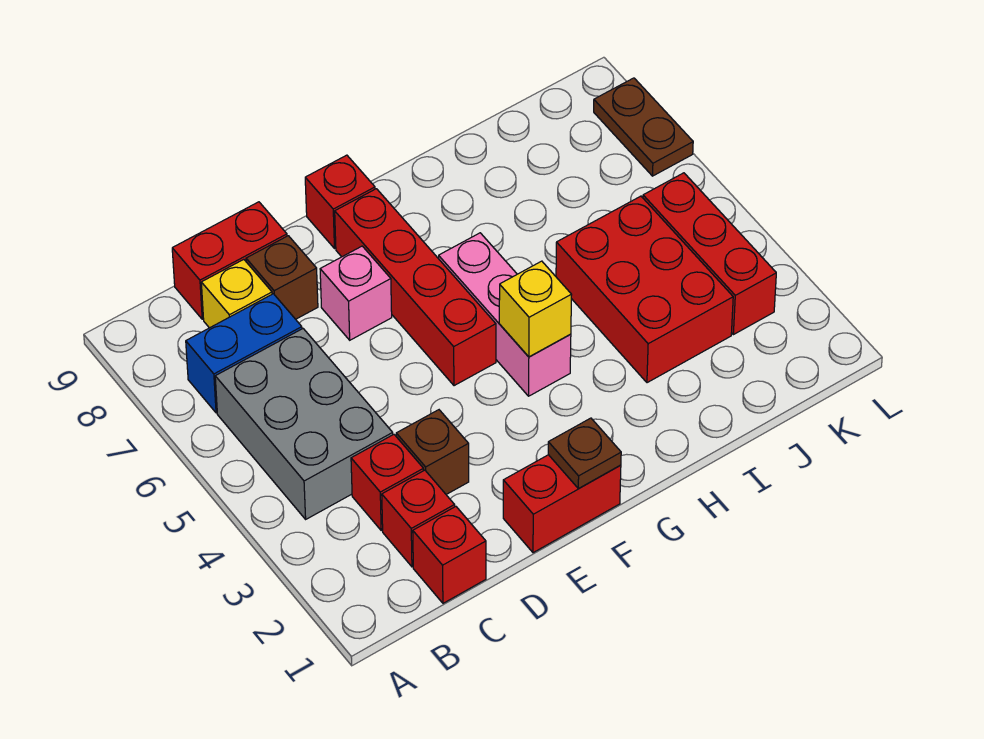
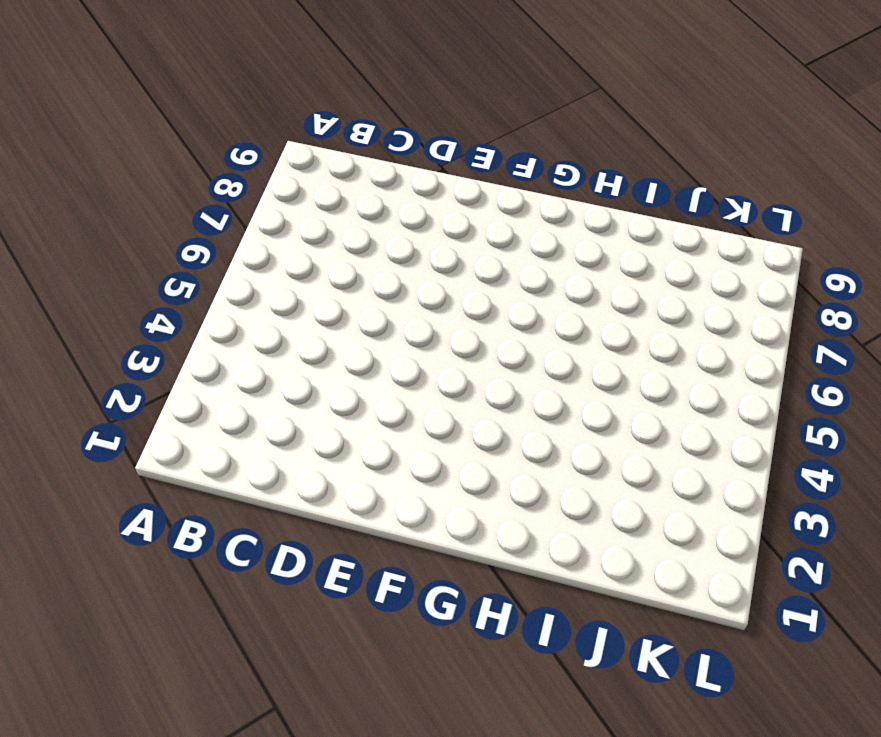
none -> grey 2x3 brick [215,329,393,519]
none -> blue 1x2 brick [186,294,302,413]
none -> red 1x1 brick [413,507,486,603]

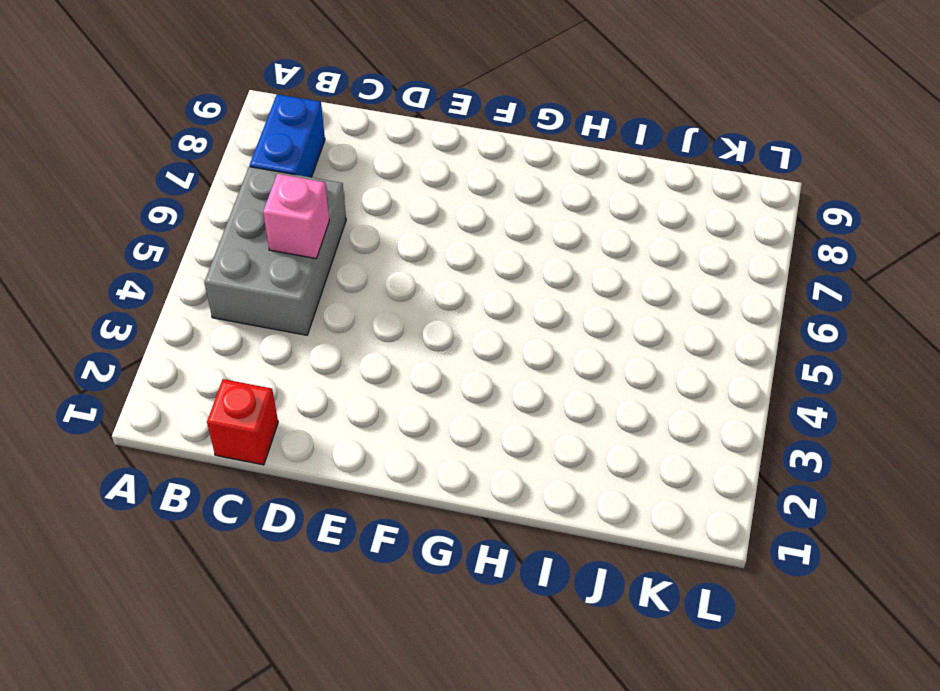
blue 1x2 brick [250,94,325,177] -> blue 1x2 brick turned to [186,294,302,413]
pink 1x1 brick [263,174,329,259] -> pink 1x1 brick moved to [320,246,392,340]
none -> red 1x1 brick [382,470,455,567]
none -> red 1x1 brick [351,434,423,530]
none -> yellow 1x1 brick [201,259,272,328]

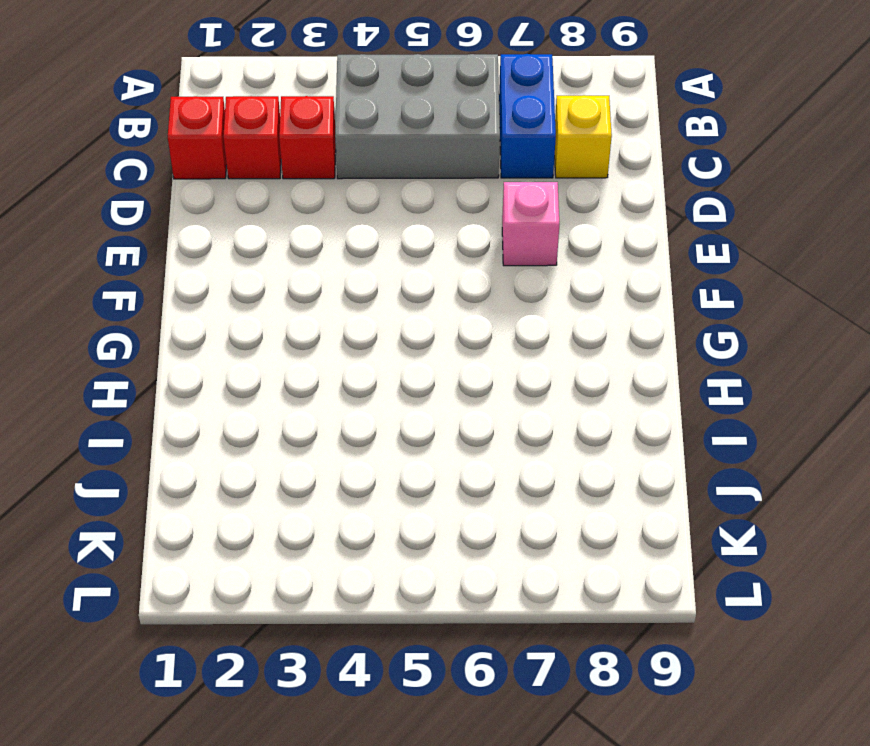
none -> red 1x2 brick [172,202,287,319]
none -> brown 1x1 brick [396,410,469,494]
none -> brown 1x1 brick [246,236,318,319]

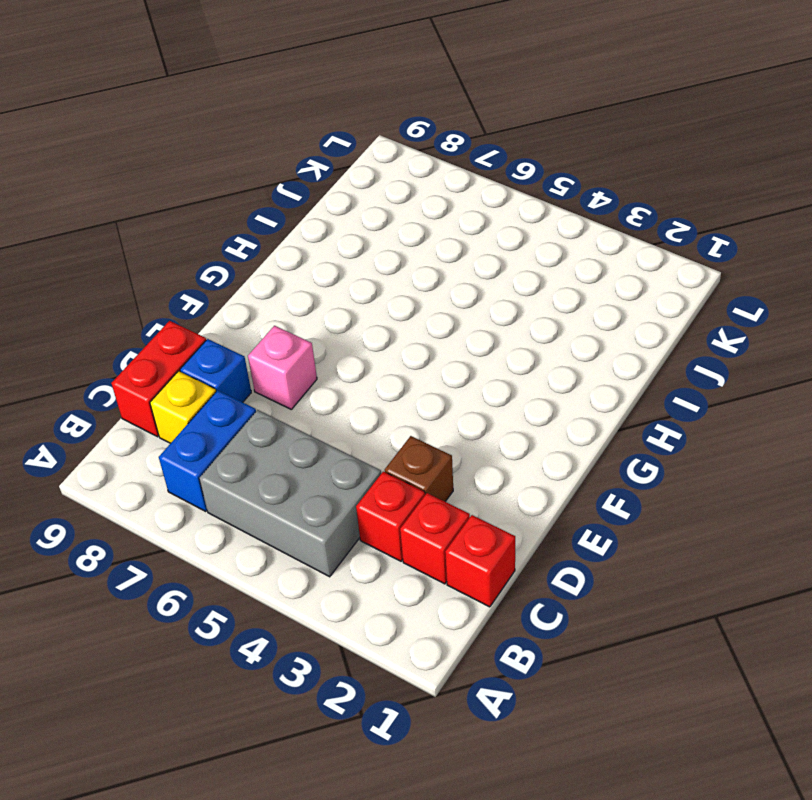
blue 1x1 brick [180,339,251,402] -> brown 1x1 brick [246,236,318,319]
none -> red 1x2 brick [503,455,621,553]
none -> red 1x4 brick [335,189,496,386]
none -> red 1x1 brick [305,155,375,248]

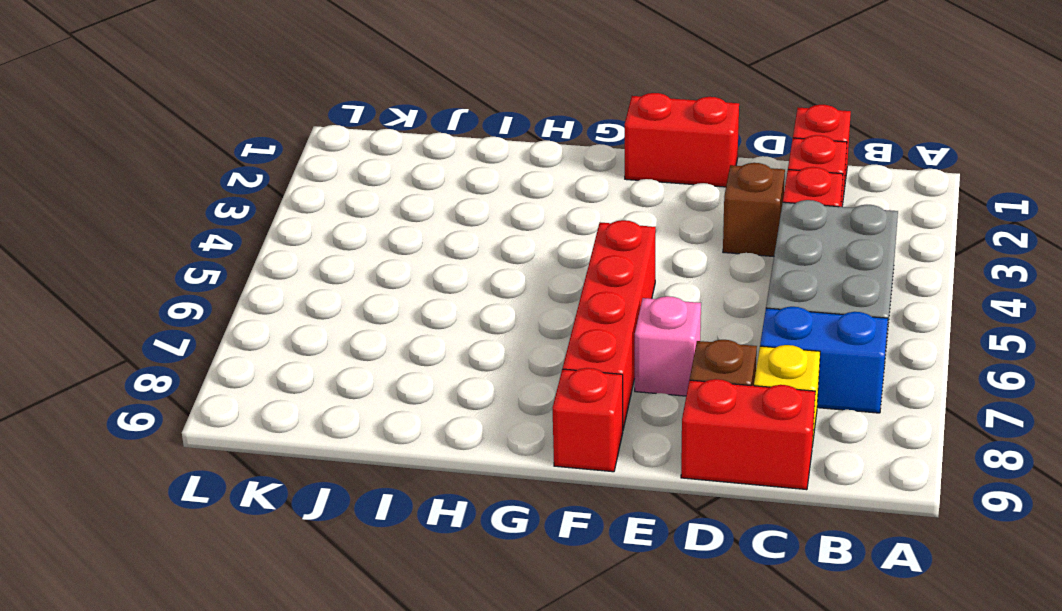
none -> pink 1x3 brick [439,233,571,396]
none -> red 2x3 brick [556,196,733,383]
none -> red 1x3 brick [643,173,776,335]

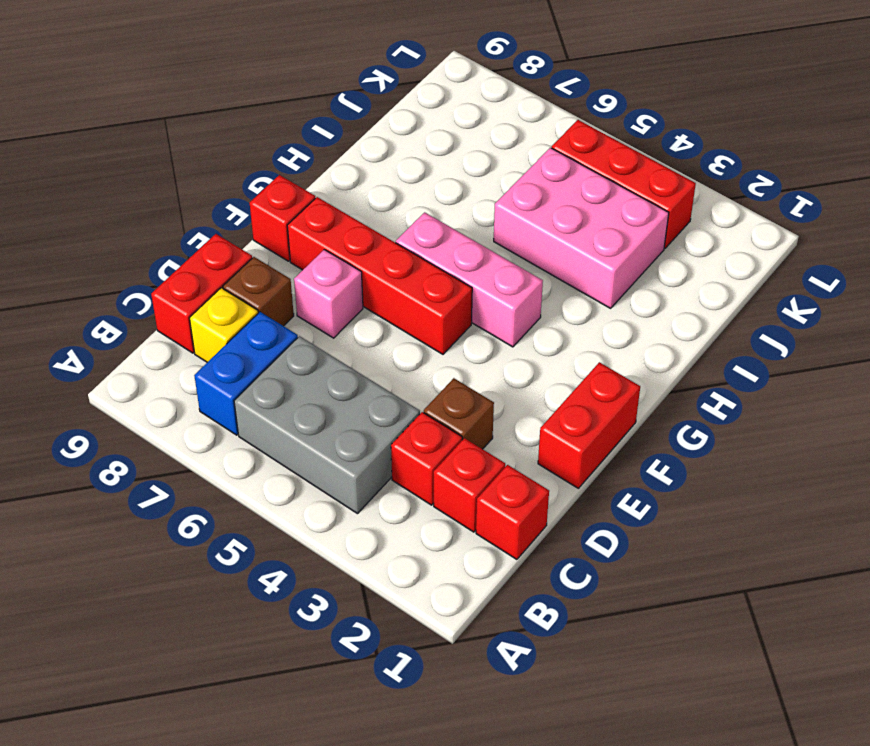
pink 2x3 brick [494,148,669,308] -> red 2x3 brick [556,196,733,383]
none -> brown 1x2 plate [594,78,693,176]
none -> brown 1x1 plate [548,418,621,488]
none -> yellow 1x1 brick [499,261,572,357]

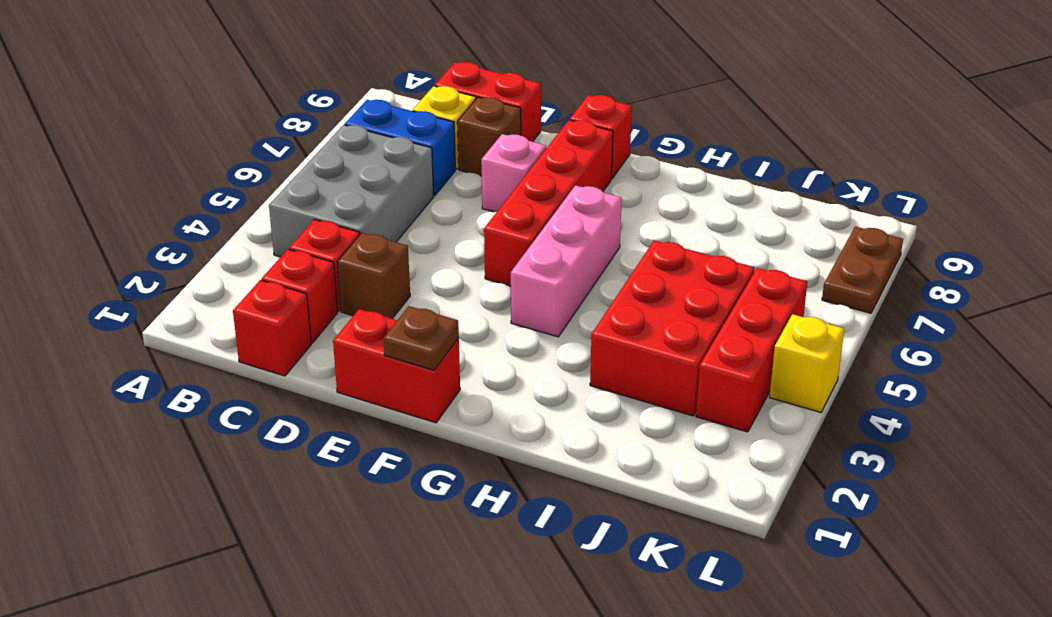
yellow 1x1 brick [770,314,844,412] -> yellow 1x1 brick moved to [499,261,572,357]

